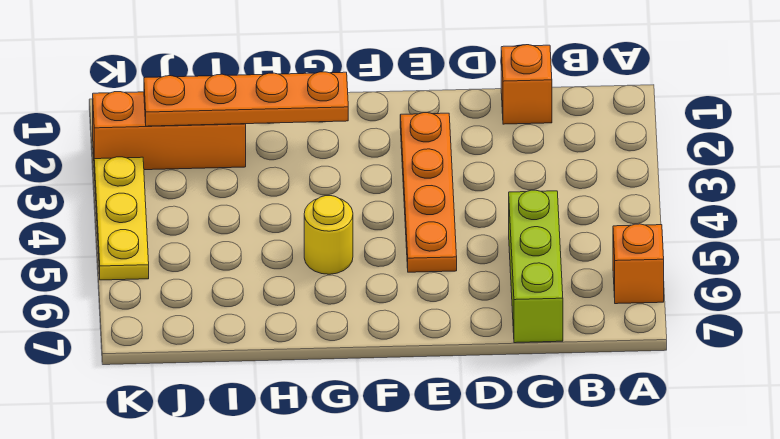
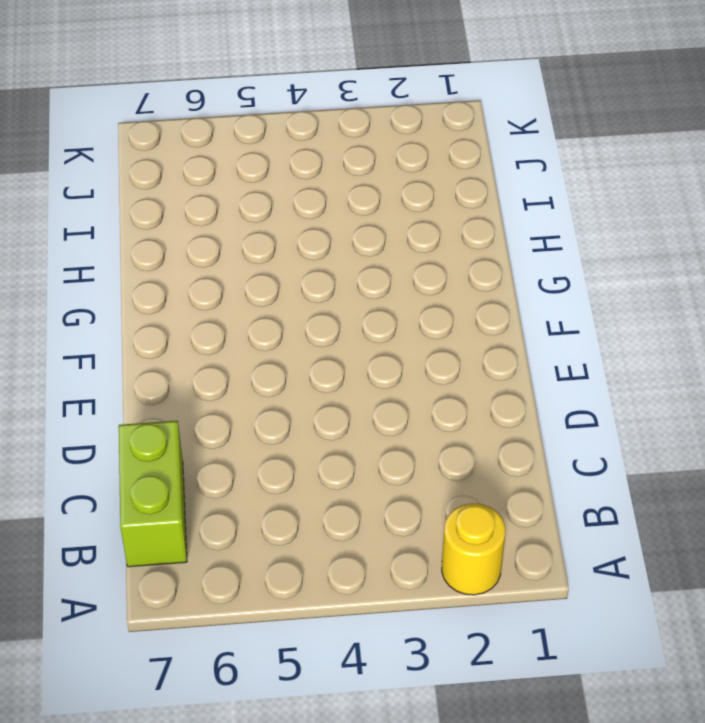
yellow 1x1 round brick [442,503,505,595] -> yellow 1x1 round brick moved to [304,196,353,274]
lime 1x2 brick [119,421,187,567] -> lime 1x3 brick [509,190,563,343]
none -> orange 1x1 brick [613,224,664,304]
none -> orange 1x1 brick [501,45,552,124]

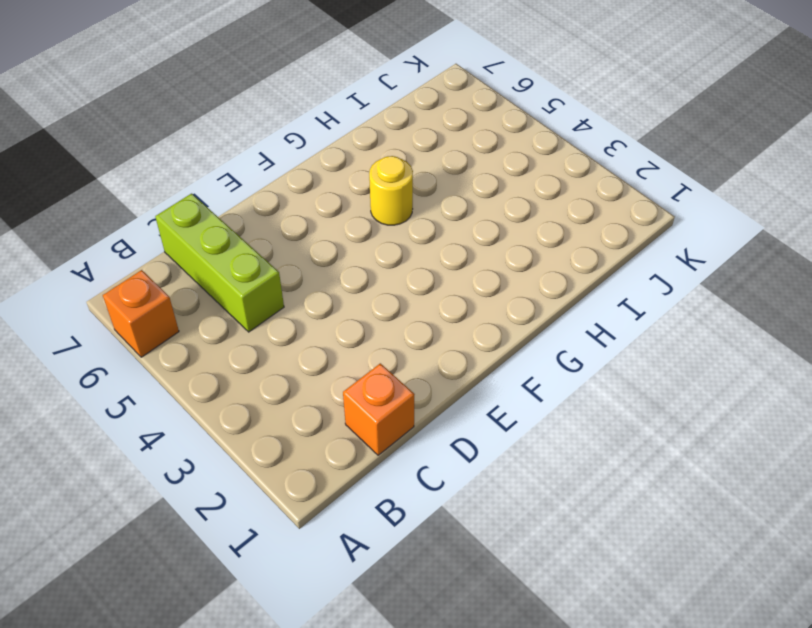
none -> orange 1x4 plate [400,113,457,272]
none -> orange 1x3 brick [93,92,246,170]

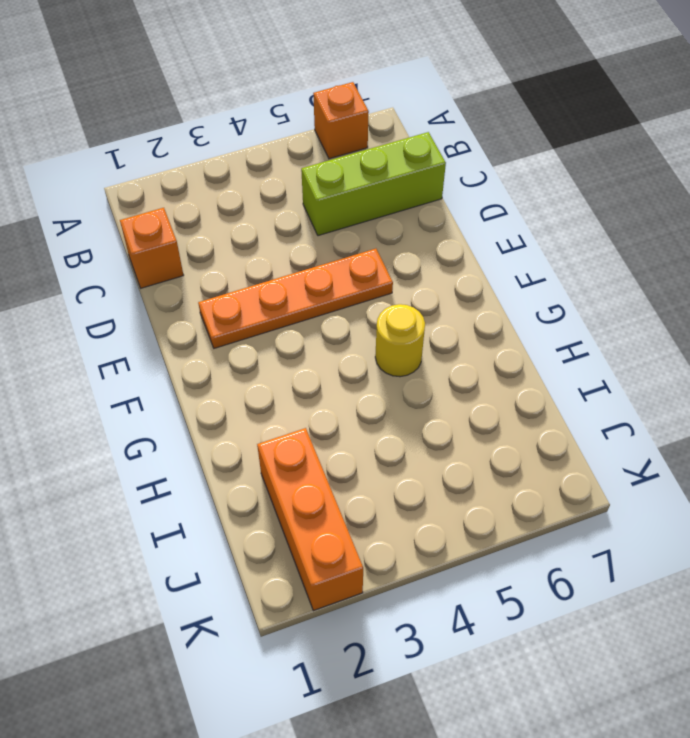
none -> yellow 1x3 plate [94,157,149,280]
none -> orange 1x4 plate [144,72,348,126]

